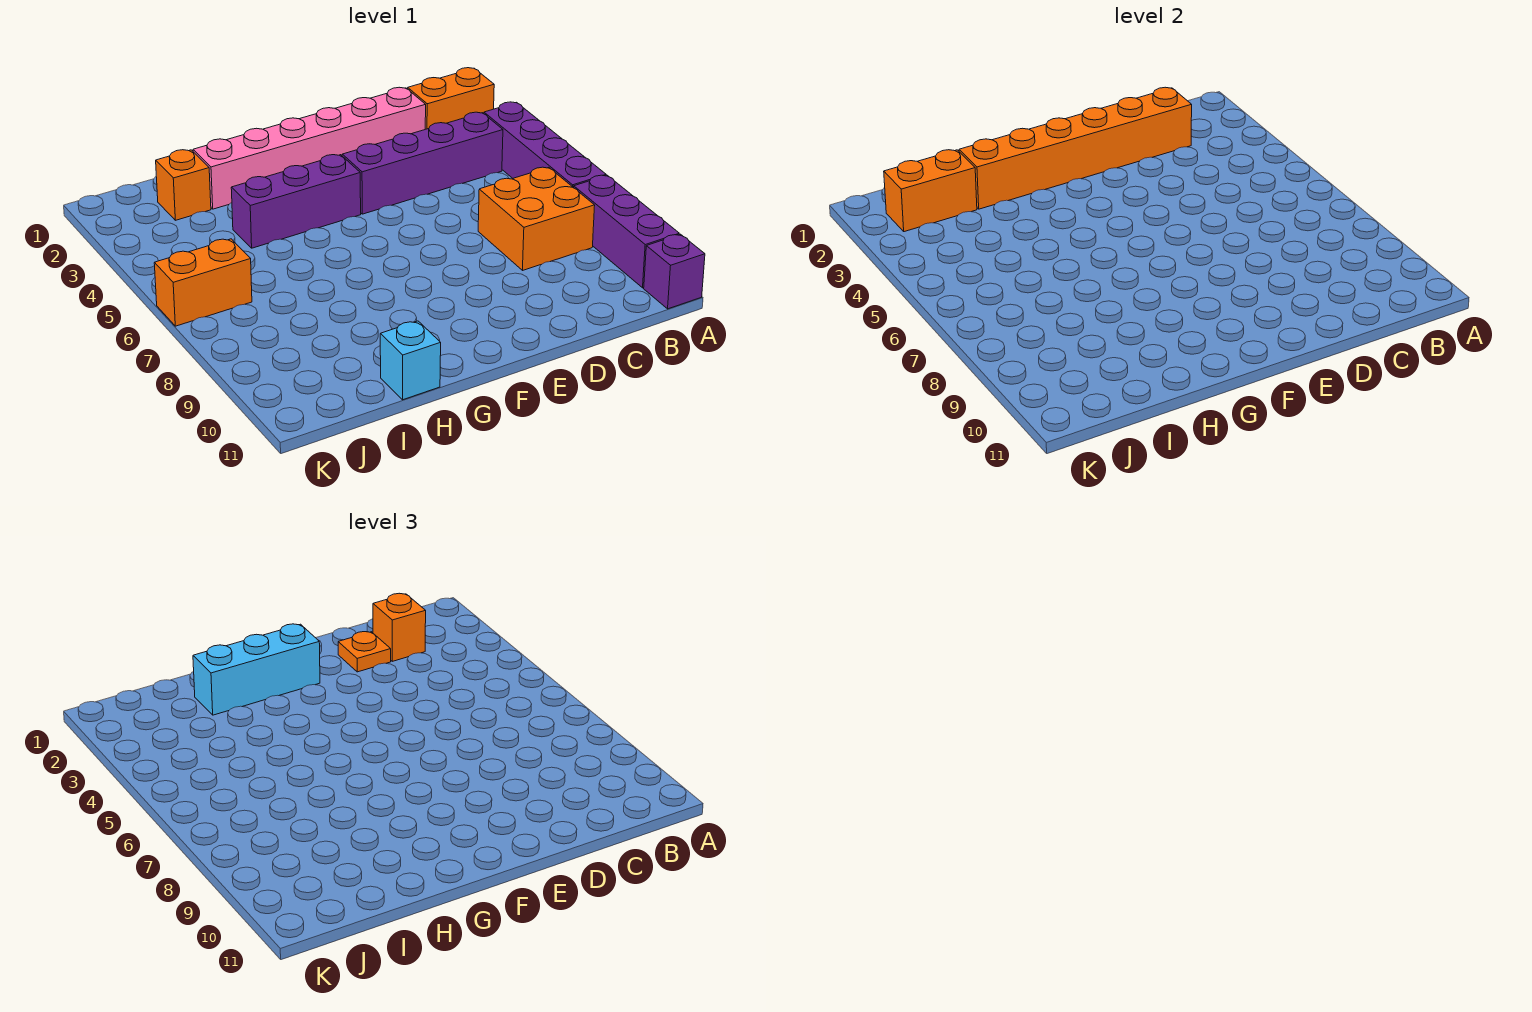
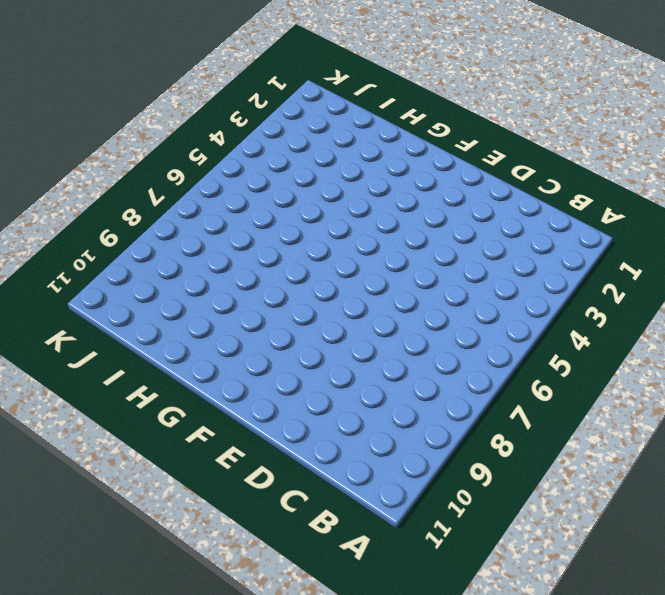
none -> orange 1x2 brick [408,68,494,129]
none -> purple 1x4 brick [484,102,606,188]
none -> purple 1x3 brick [574,175,679,288]

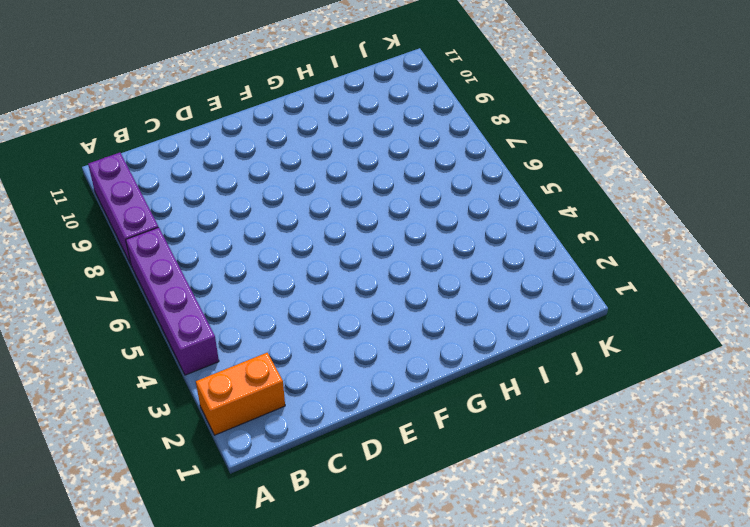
none -> purple 1x1 brick [644,234,705,309]
none -> purple 1x4 brick [342,112,503,214]
none -> orange 2x2 brick [478,167,595,271]

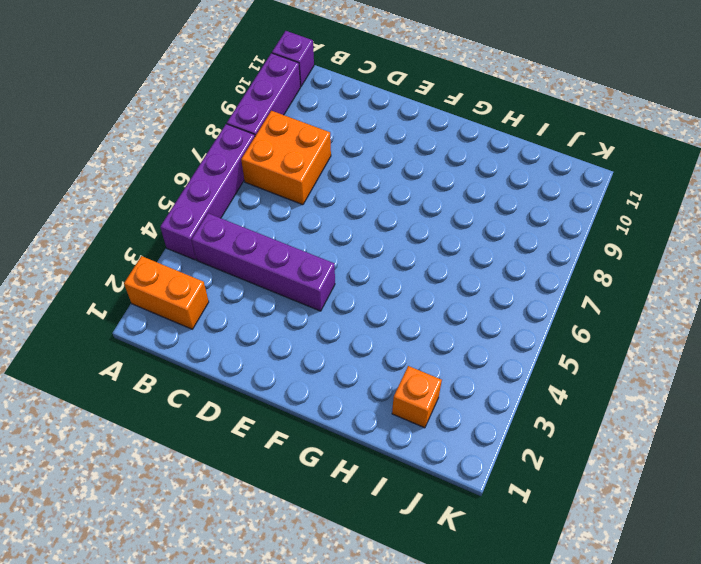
none -> pink 1x6 brick [193,87,426,209]
none -> purple 1x3 brick [231,155,361,248]
none -> cyan 1x1 brick [380,321,441,400]

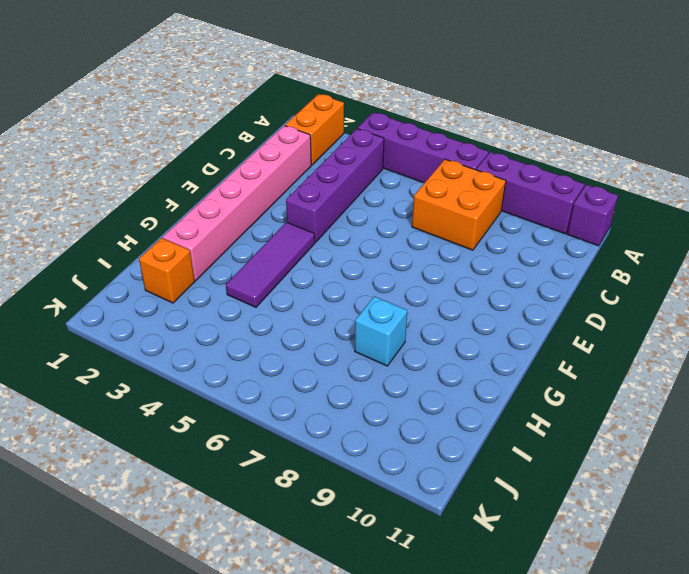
purple 1x3 tile [226,222,315,307] -> purple 1x3 brick [231,155,361,248]
cyan 1x1 brick [355,296,407,366] -> cyan 1x1 brick moved to [380,321,441,400]
none -> orange 1x2 brick [154,239,252,326]
none -> orange 1x6 brick [959,87,1192,209]
none -> orange 1x2 brick [884,150,977,232]

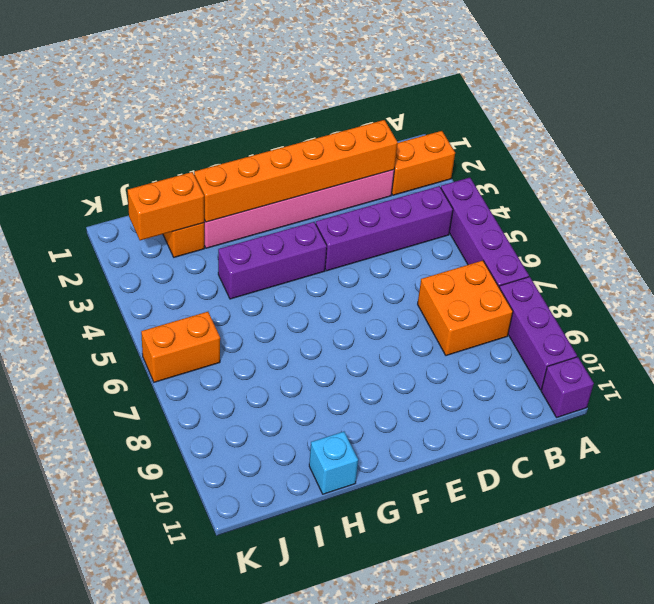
none -> orange 1x1 brick [373,593,426,661]
none -> orange 1x1 plate [338,632,391,672]
none -> cyan 1x3 brick [193,624,320,715]

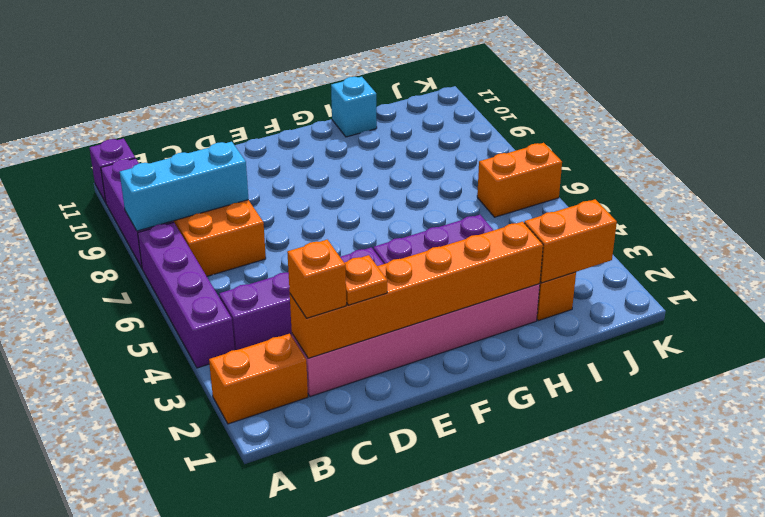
cyan 1x3 brick [120,142,249,231] -> cyan 1x3 brick moved to [193,624,320,715]

